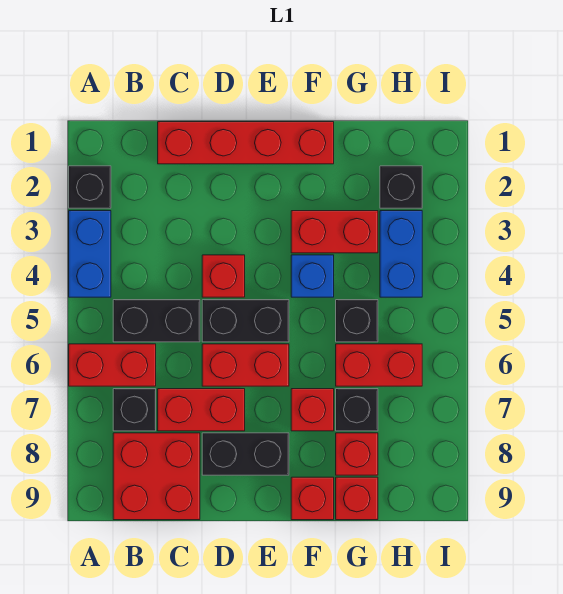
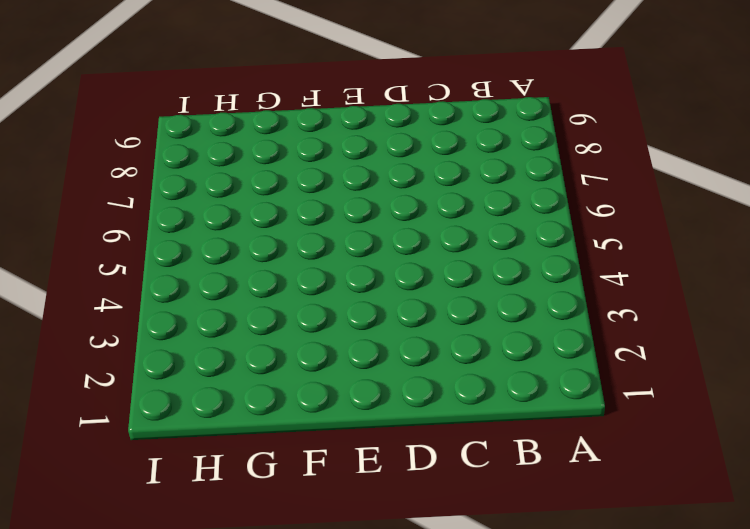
none -> black 1x1 brick [69,166,111,208]
none -> blue 1x2 brick [69,211,111,297]
none -> red 1x2 brick [69,344,156,386]

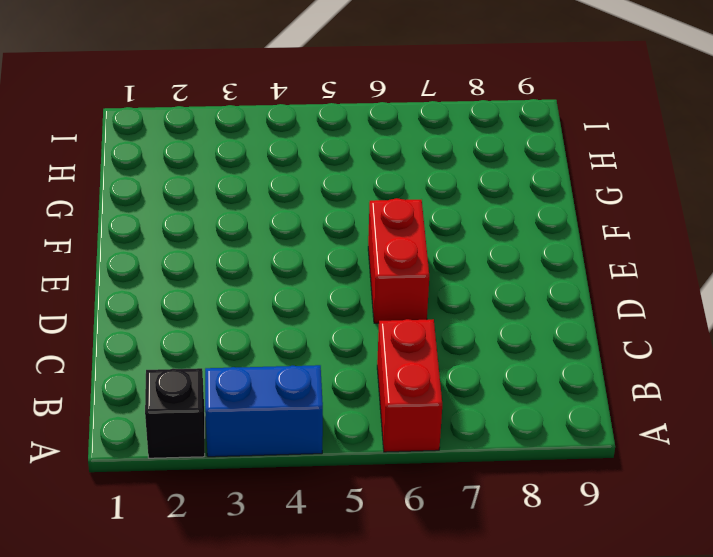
none -> black 1x2 brick [113,300,200,342]
none -> black 1x1 brick [113,389,156,431]
none -> red 2x2 brick [113,433,200,520]

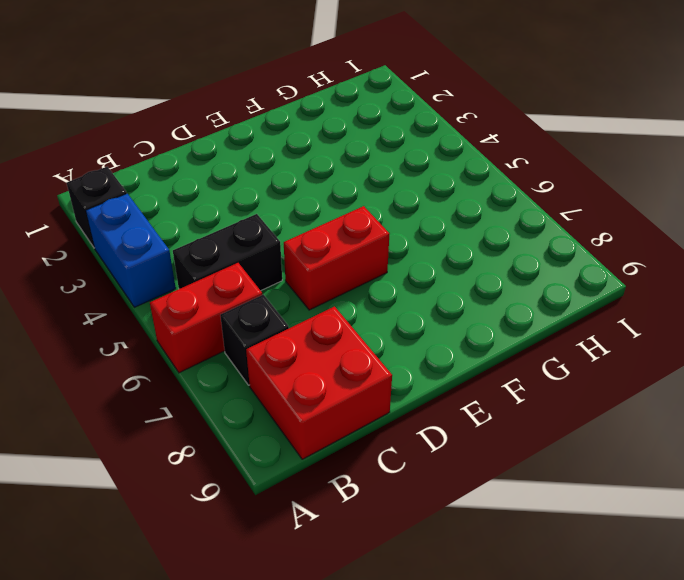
none -> red 1x4 brick [158,122,334,164]
none -> red 1x2 brick [158,389,245,431]
none -> red 1x1 brick [202,255,245,297]

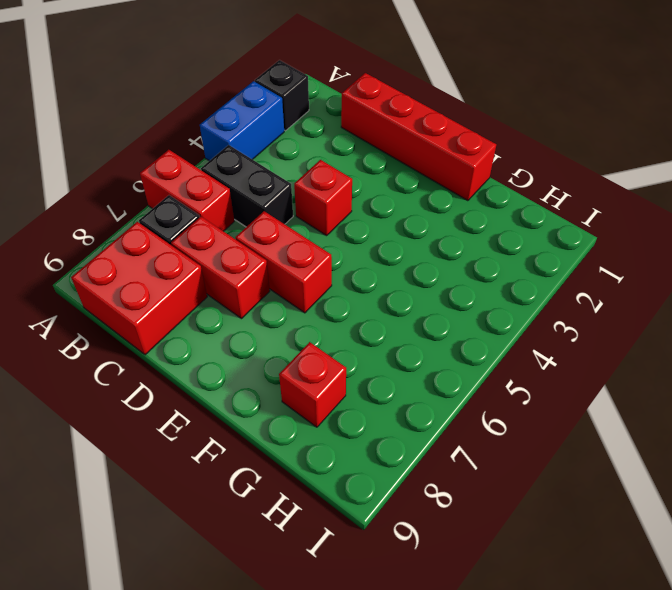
none -> black 1x2 brick [202,300,289,342]
none -> black 1x2 brick [202,433,289,475]
none -> red 1x2 brick [291,211,378,253]

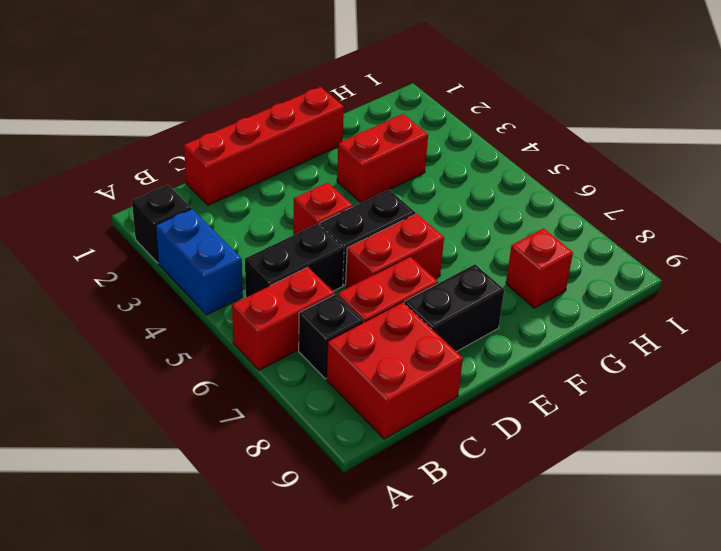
none -> blue 1x1 brick [291,255,334,297]
none -> red 1x1 brick [291,389,334,431]
none -> red 1x1 brick [291,477,334,520]

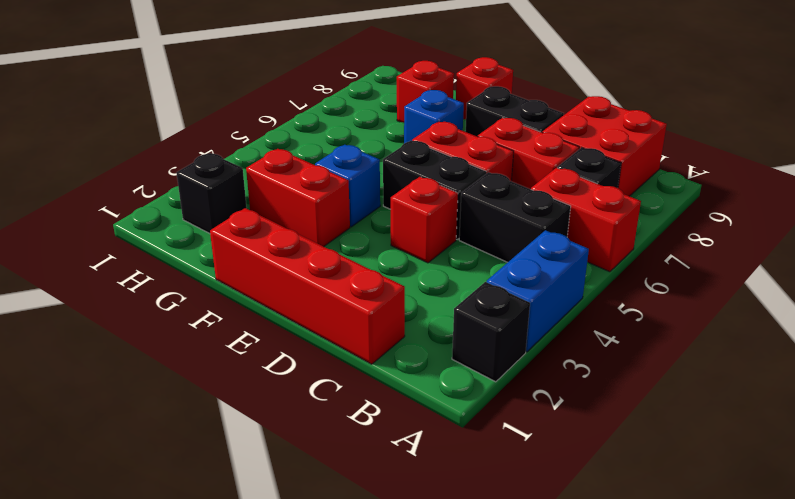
blue 1x1 brick [404,90,464,143] -> red 1x1 brick [291,389,334,431]
none -> black 1x1 brick [336,300,378,342]
none -> red 1x2 brick [336,344,422,386]
none -> black 1x1 brick [336,389,378,431]

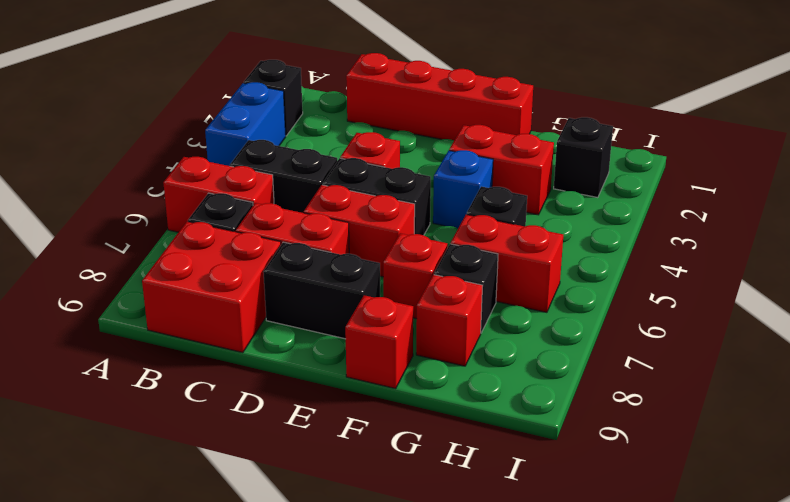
none -> red 1x1 brick [336,477,378,520]
none -> blue 1x2 brick [380,211,422,297]

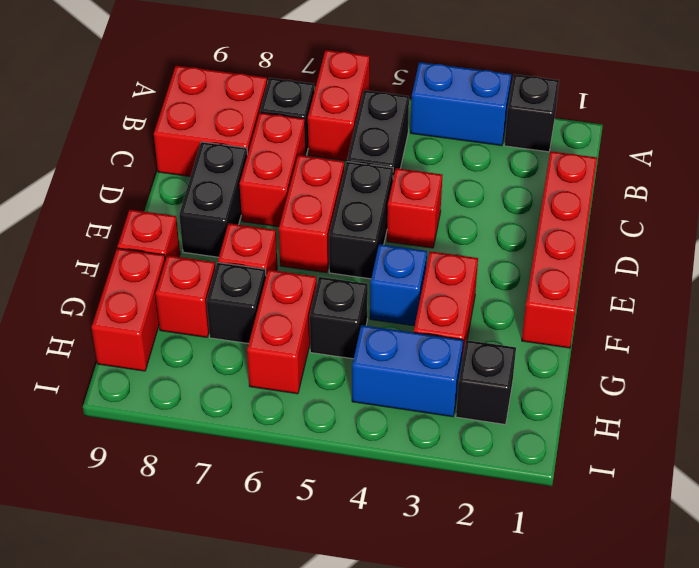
red 1x2 brick [91,248,165,371] -> red 1x1 brick [336,477,378,520]

